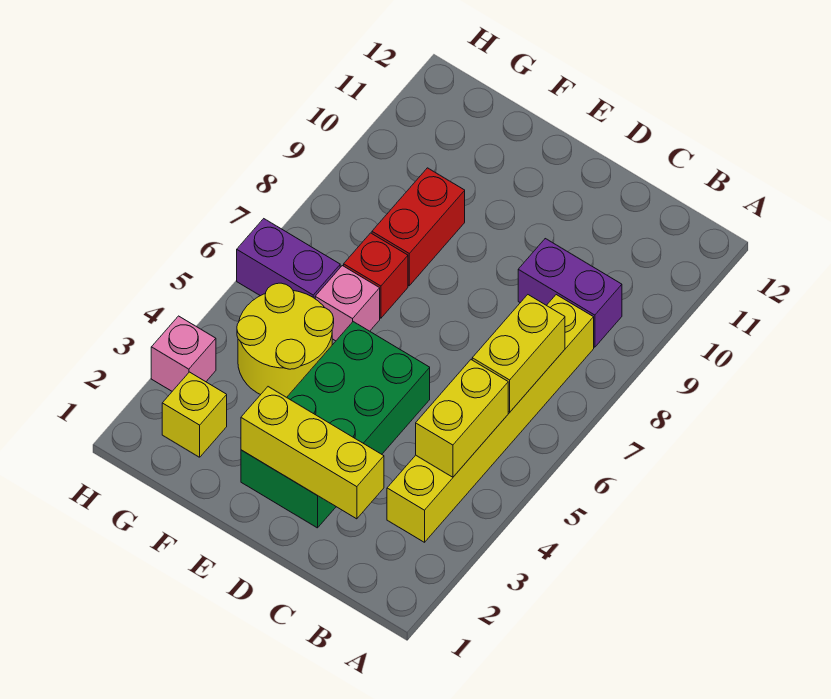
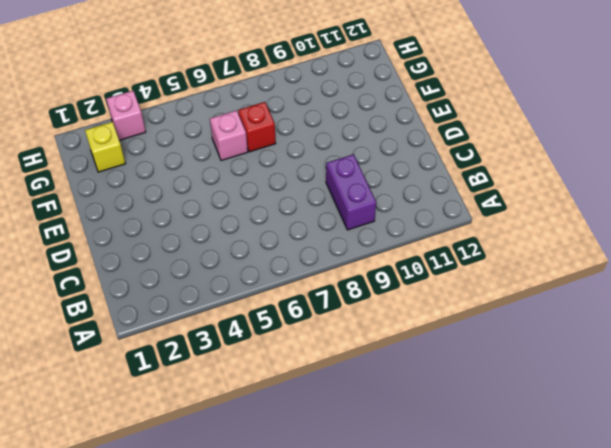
none -> yellow 1x6 brick [387,295,594,542]
none -> green 2x4 brick [241,322,430,528]
none -> yellow 2x2 round brick [237,283,334,397]

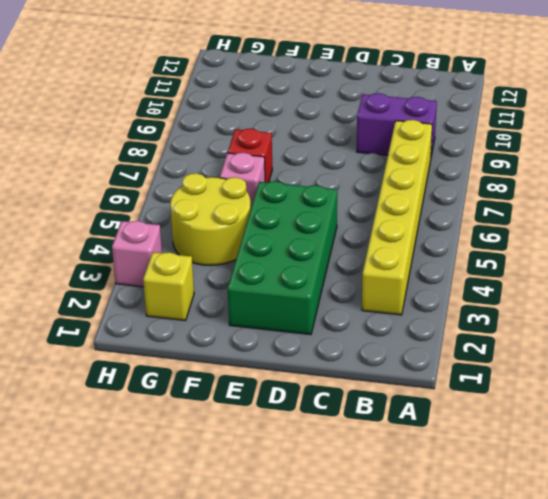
none -> red 1x2 brick [372,168,465,286]
none -> purple 1x2 brick [237,219,340,298]
none -> yellow 1x2 brick [416,360,508,477]

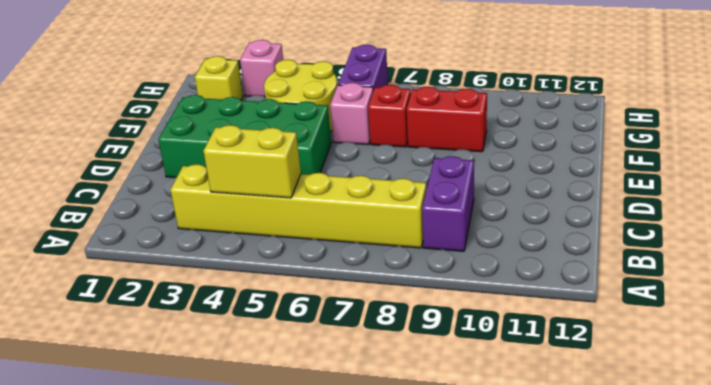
none -> yellow 1x2 brick [472,295,565,412]
none -> yellow 1x3 brick [241,387,384,519]

